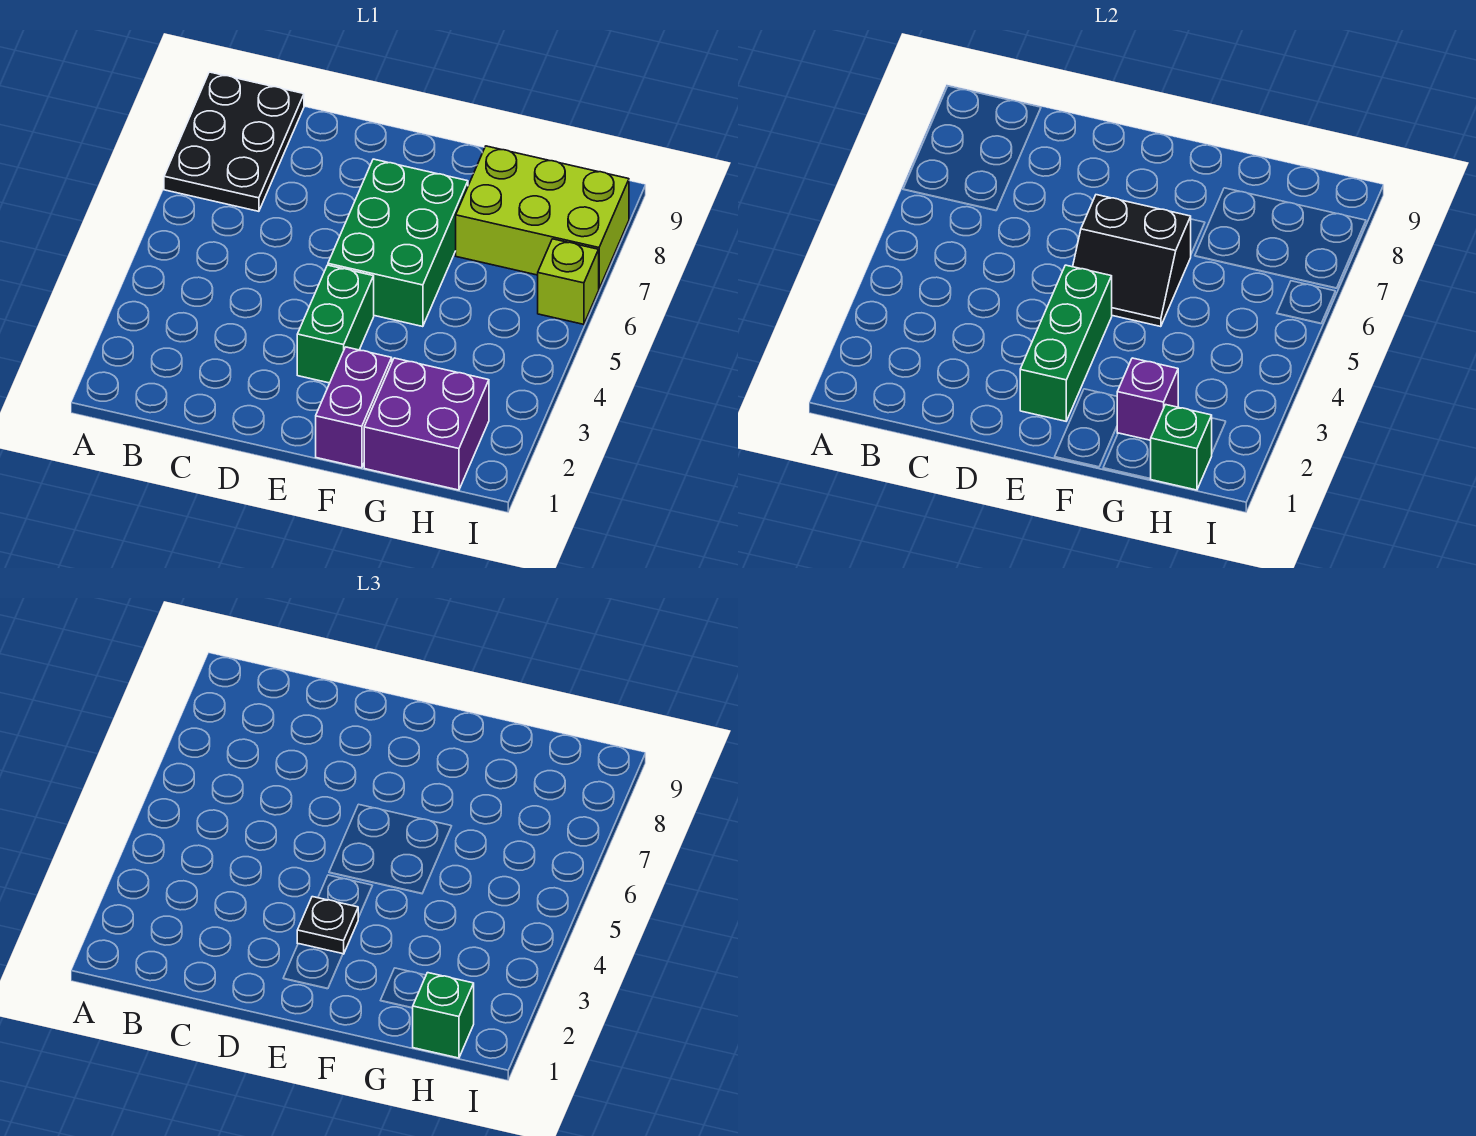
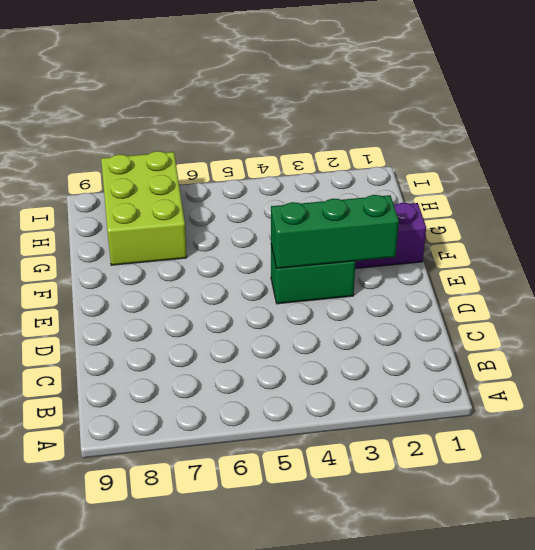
none -> black 2x3 plate [164,72,304,211]
none -> green 2x3 brick [328,159,468,327]
none -> purple 2x2 brick [364,358,489,490]

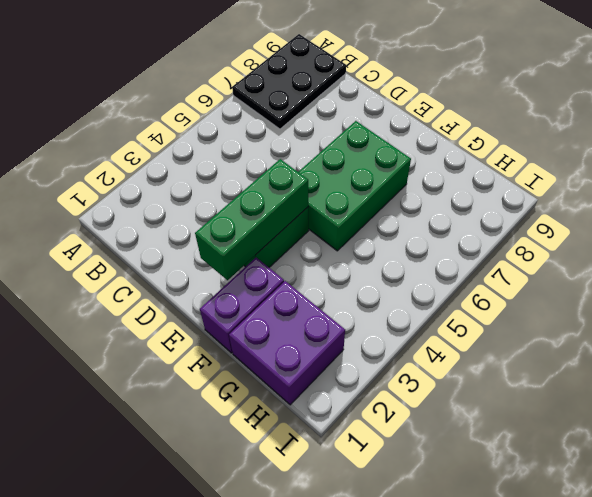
none -> lime 2x3 brick [456,146,629,288]
none -> lime 1x1 brick [538,239,599,324]
none -> black 2x2 slope [1073,195,1191,327]

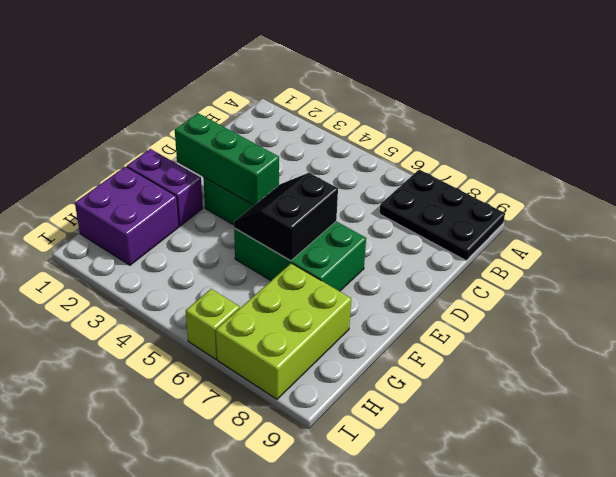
none -> purple 1x1 brick [1117,358,1178,440]
none -> green 1x1 brick [1151,405,1212,490]
none -> black 1x1 plate [297,897,359,954]

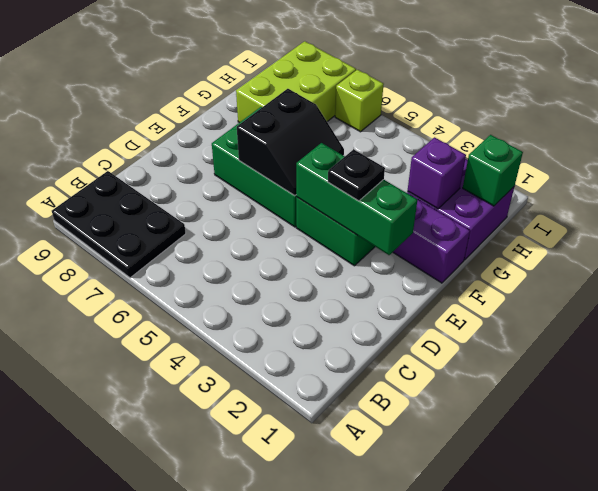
none -> green 1x1 brick [413,973,474,1058]

